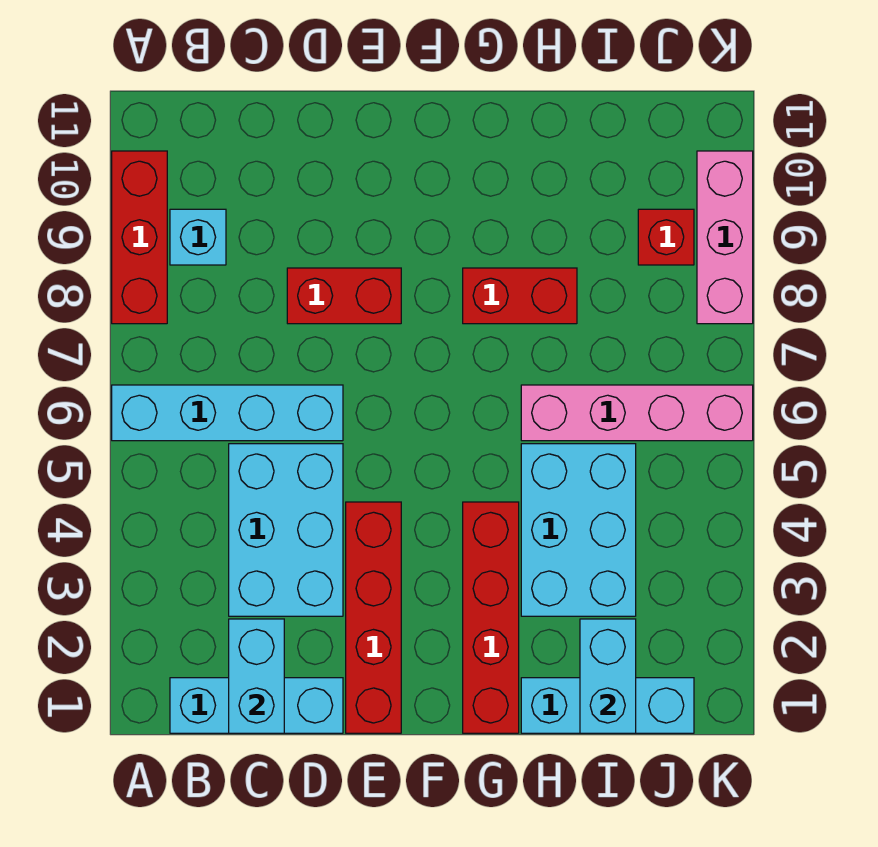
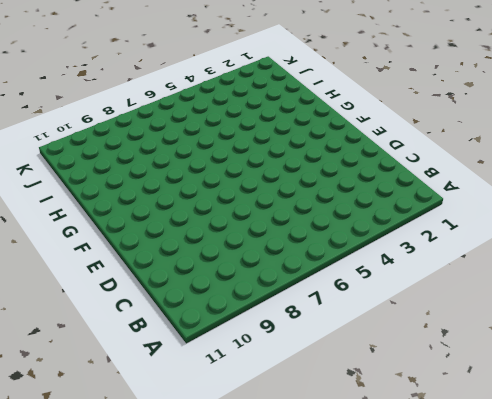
none -> cyan 1x4 brick [112,385,343,441]
none -> red 1x3 brick [112,151,167,324]
none -> cyan 1x3 brick [170,678,343,733]

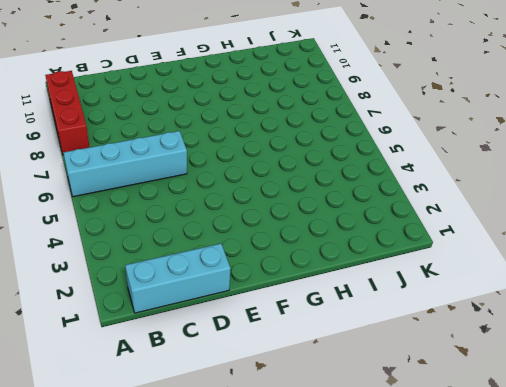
none -> cyan 1x1 brick [170,209,226,265]
none -> cyan 2x3 brick [229,444,343,616]
none -> red 1x2 brick [287,268,401,324]

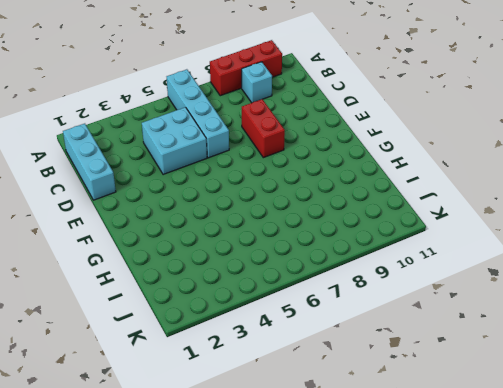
cyan 2x2 brick [142,107,207,175] -> cyan 2x3 brick [229,444,343,616]
none -> red 1x4 brick [346,502,401,733]
none -> red 1x4 brick [463,502,519,733]
none -> red 1x2 brick [463,268,577,324]

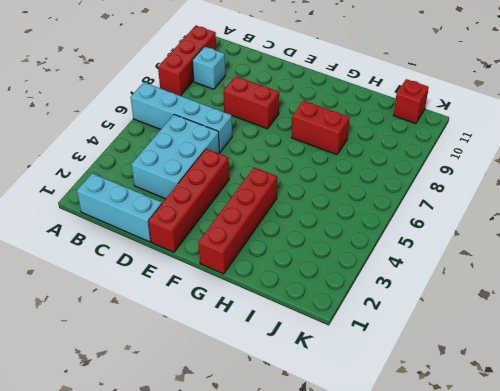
red 1x1 brick [394,79,429,124] -> red 1x1 brick moved to [638,209,694,265]
none -> cyan 1x3 brick [521,678,694,733]
none -> cyan 2x3 brick [521,444,636,616]
none -> pink 1x4 brick [521,385,753,441]

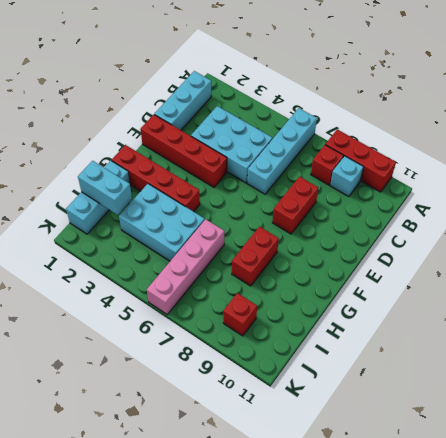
red 1x1 brick [311,145,344,185] -> none
none -> pink 1x3 brick [697,151,753,324]
none -> cyan 1x2 brick [229,619,284,733]

